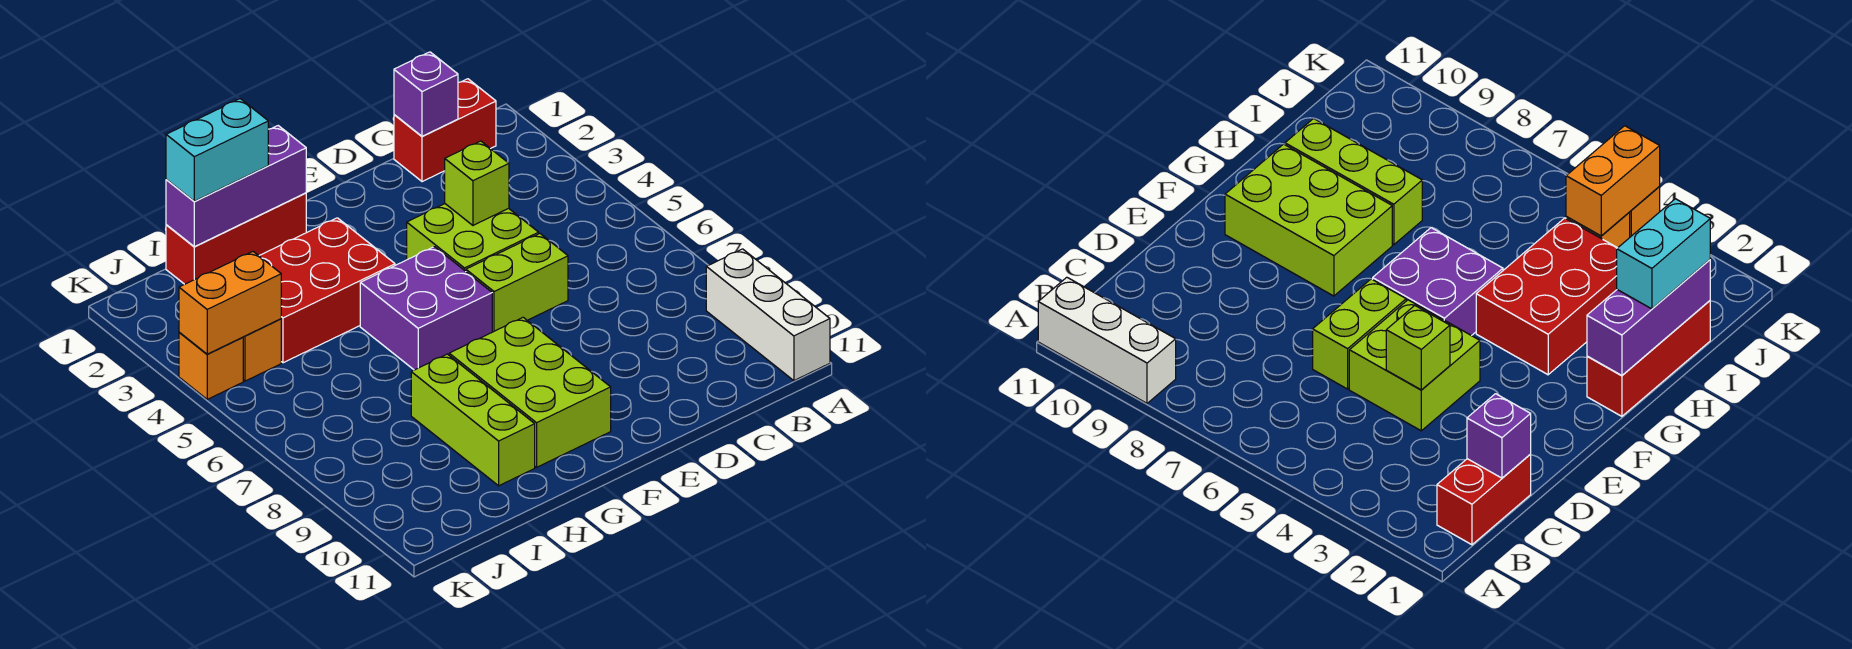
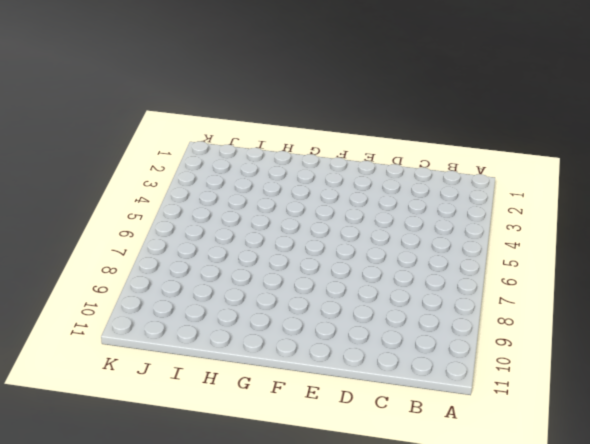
none -> white 1x3 brick [706,249,830,381]
none -> red 1x2 brick [394,79,496,182]
none -> lime 2x2 brick [407,204,539,271]

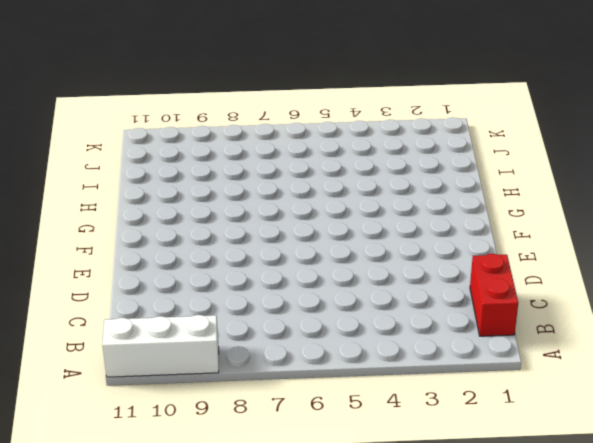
none -> lime 2x2 brick [407,204,539,271]
none -> lime 1x2 brick [466,234,568,332]
none -> purple 2x2 brick [360,247,492,370]

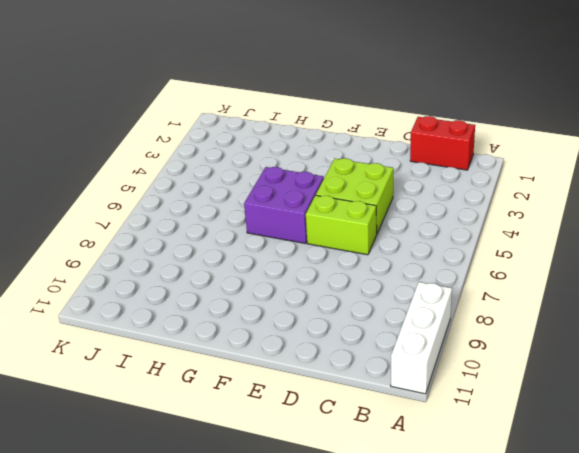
none -> lime 2x3 brick [449,317,611,467]
none -> red 1x3 brick [166,193,306,284]
none -> red 2x3 brick [259,218,395,363]

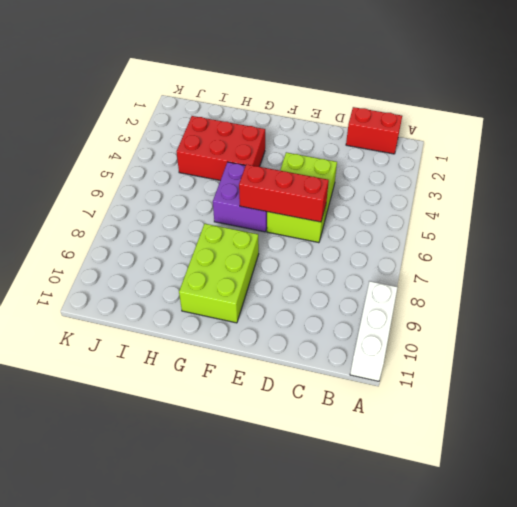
red 1x3 brick [239,164,329,222] -> red 1x3 brick moved to [166,193,306,284]
none -> lime 1x3 brick [411,354,535,486]
none -> orange 1x1 brick [243,319,281,381]
none -> orange 1x1 brick [179,332,243,399]

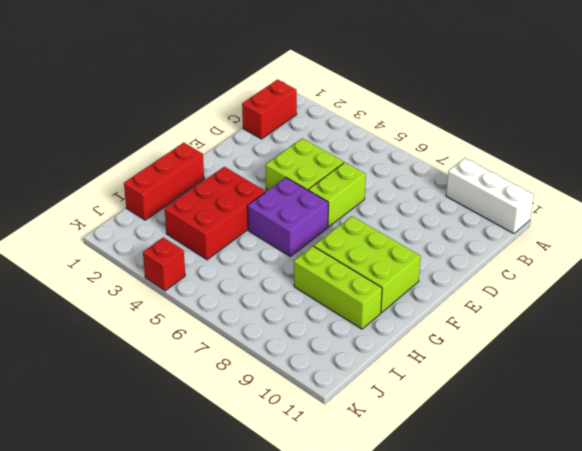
red 1x1 brick [143,237,185,291] -> orange 1x1 brick [179,332,243,399]
none -> orange 1x1 brick [243,319,281,381]
none -> purple 1x1 brick [394,52,458,136]
none -> lime 1x1 brick [445,141,509,225]

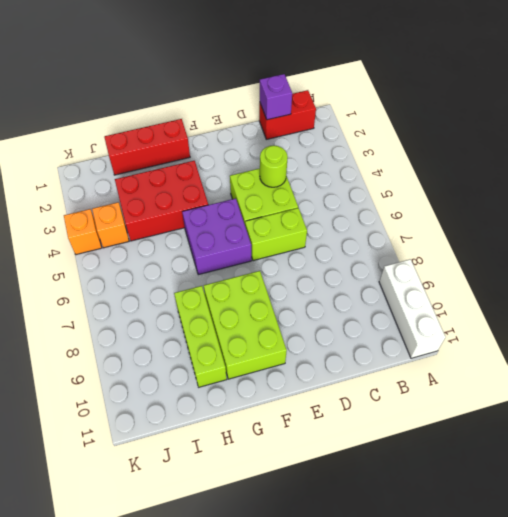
lime 1x1 round brick [260,145,288,187] -> lime 1x1 brick [445,141,509,225]
none -> purple 1x3 brick [166,126,306,247]
none -> orange 1x2 brick [179,252,281,354]
none -> cyan 1x2 brick [166,99,268,201]

